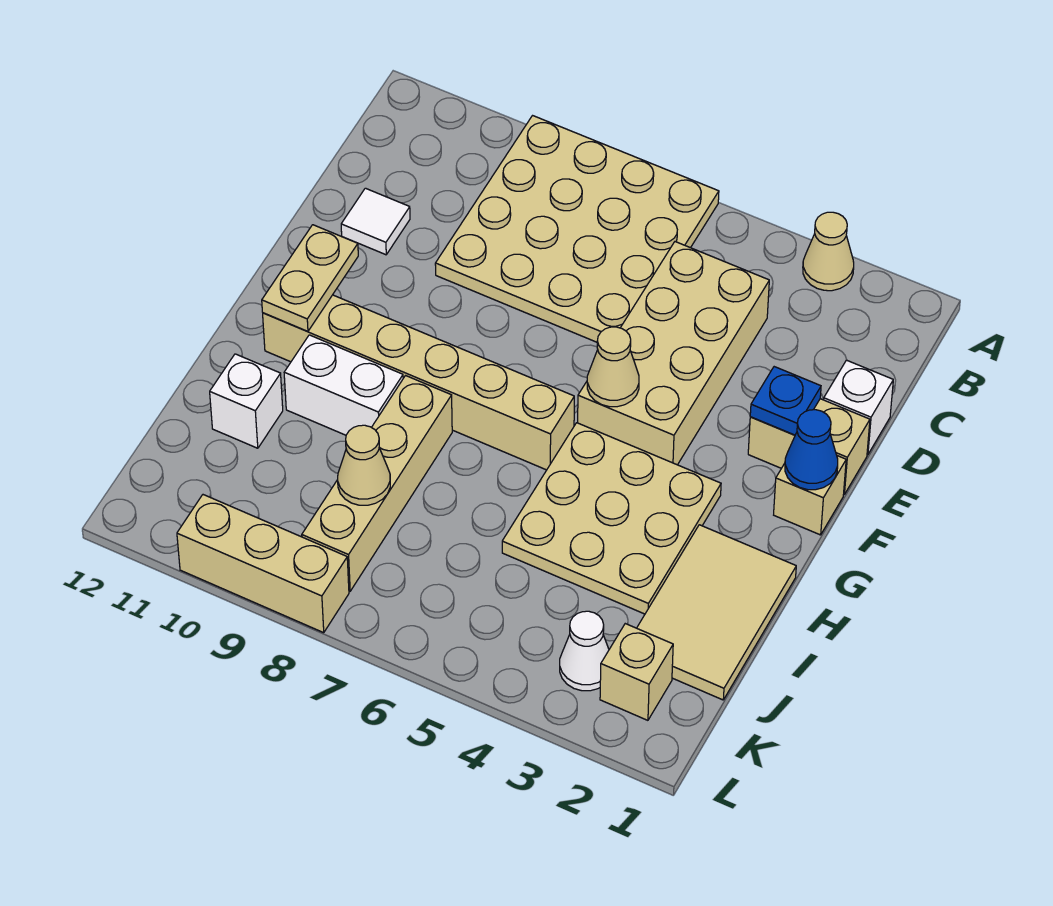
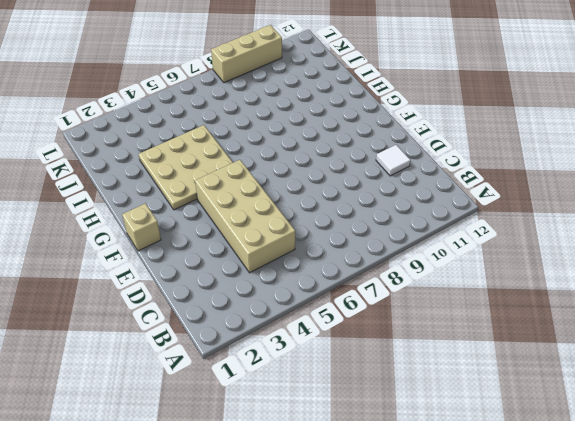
none -> tan 1x1 cone [803,212,854,291]
none -> tan 4x4 plate [435,116,719,342]
none -> white 1x1 brick [824,360,893,455]

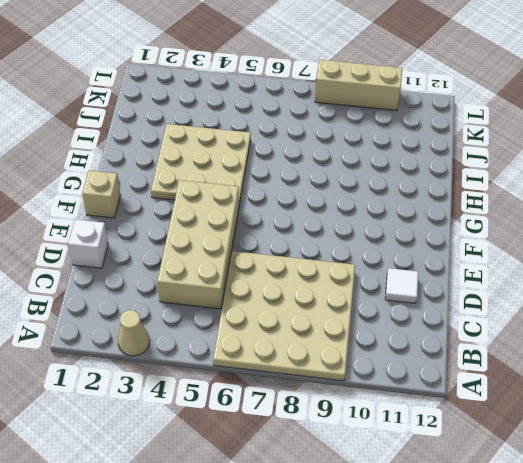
none -> tan 1x2 brick [748,399,870,494]
none -> tan 1x6 brick [263,295,574,470]
none -> tan 2x3 tile [637,525,796,700]

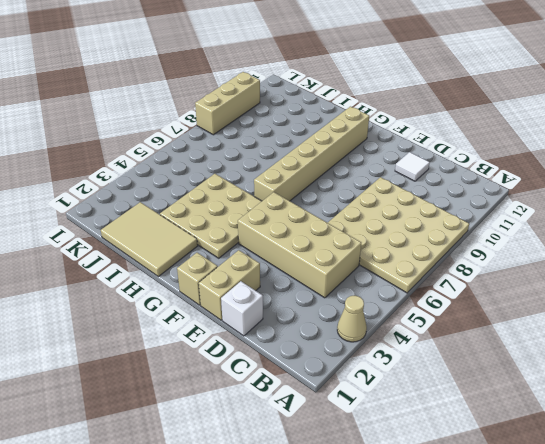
none -> tan 1x4 brick [302,376,452,591]
none -> white 1x2 brick [284,335,403,435]
none -> white 1x1 brick [210,354,283,448]

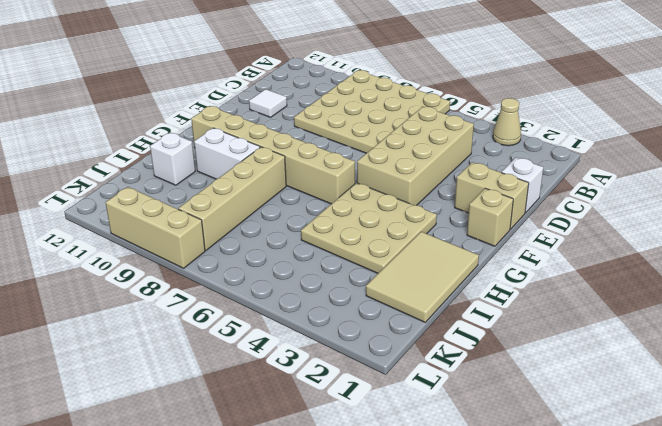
none -> tan 1x1 brick [600,624,673,720]
none -> white 1x1 cone [560,611,609,691]
none -> blue 1x1 plate [750,367,821,435]

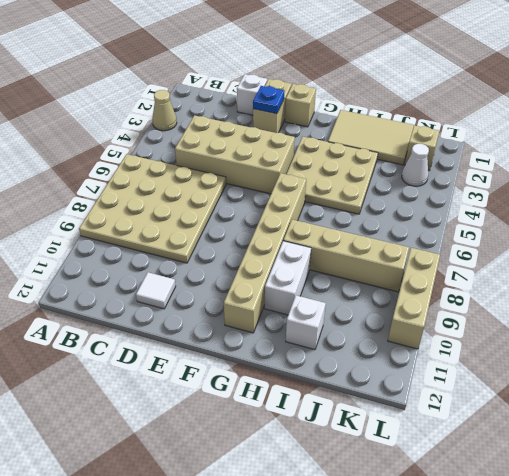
none -> blue 1x1 cone [785,410,838,490]
none -> tan 1x1 cone [587,327,639,407]
none -> tan 1x2 plate [262,225,358,332]

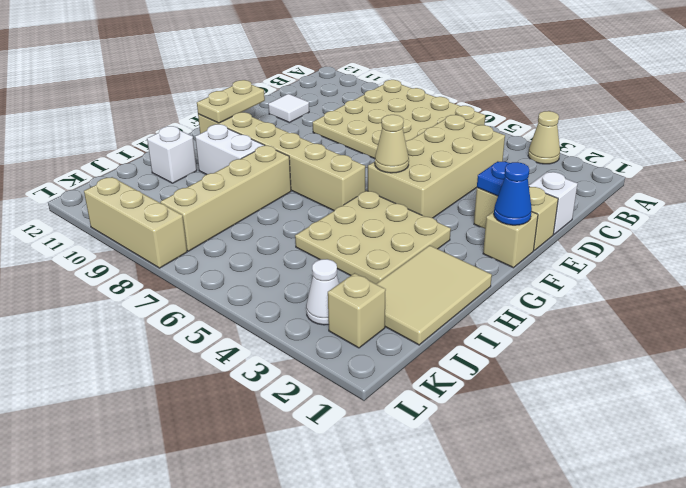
none -> tan 1x1 cone [338,425,390,505]

